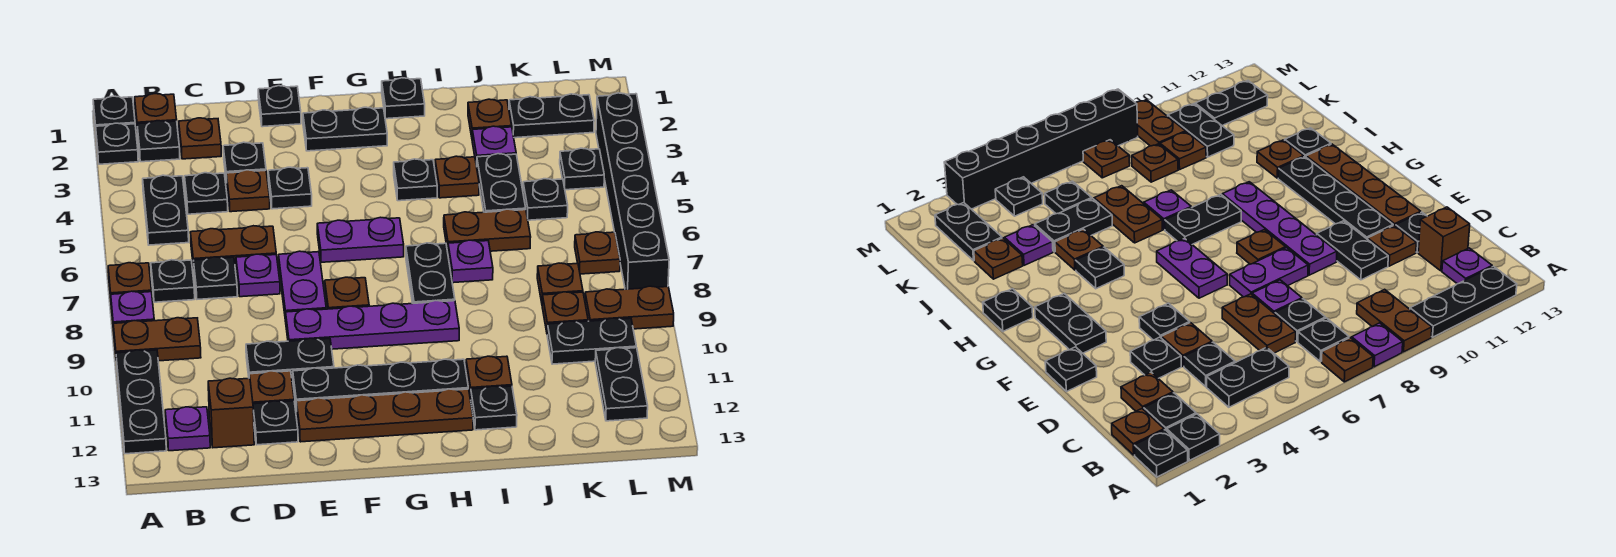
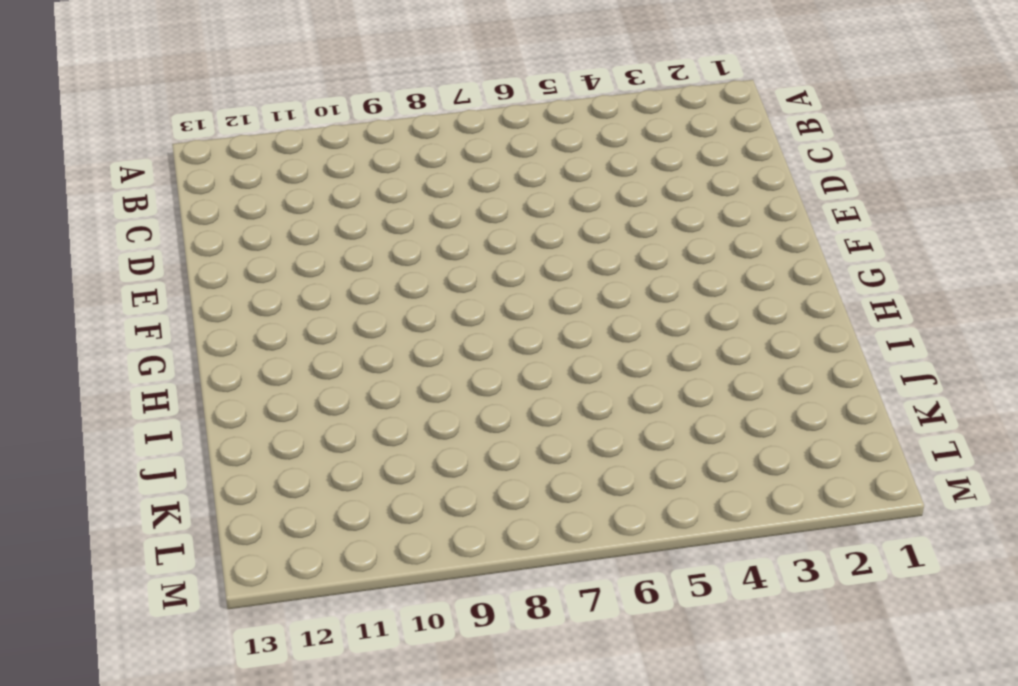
none -> black 1x1 plate [93,96,135,130]
none -> black 1x1 plate [96,123,138,164]
none -> brown 1x1 plate [108,263,151,297]
none -> purple 1x1 plate [111,291,154,331]

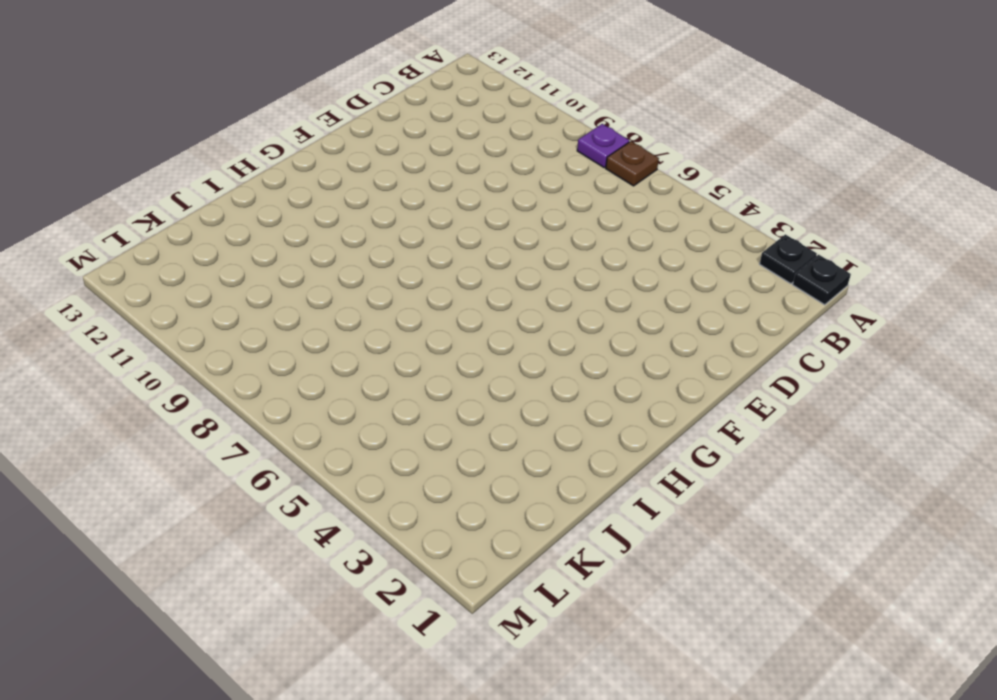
none -> brown 1x2 plate [113,318,201,361]
none -> black 1x3 plate [116,350,166,454]
none -> brown 1x1 plate [135,94,177,132]
none -> black 1x1 plate [137,121,180,162]

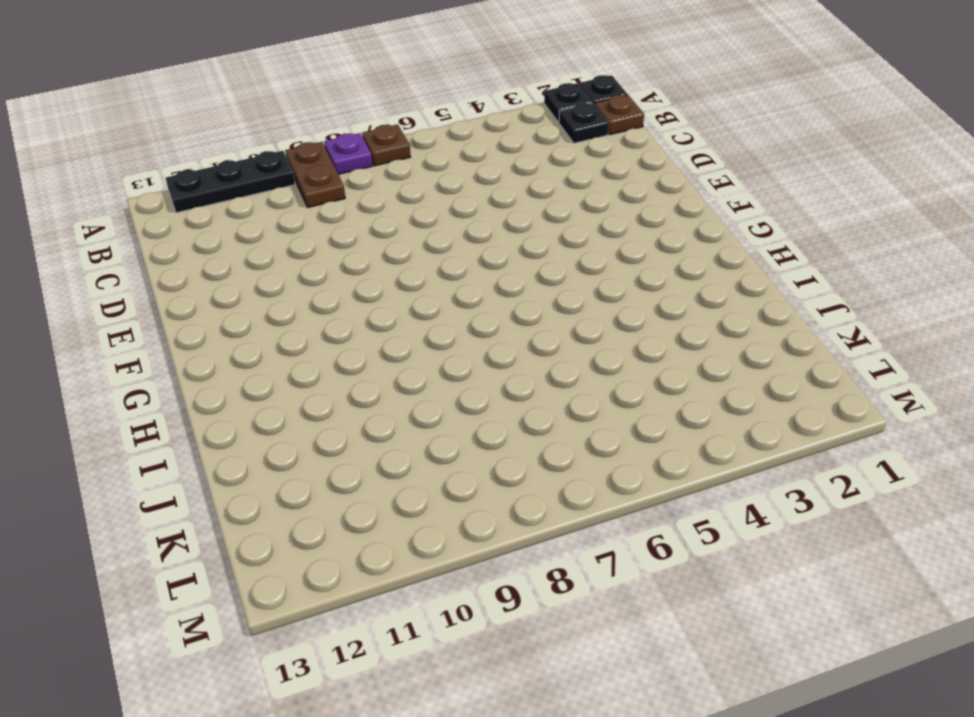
none -> black 1x2 plate [143,175,189,245]
none -> black 1x1 plate [151,260,195,302]
none -> purple 1x1 plate [165,407,210,451]
none -> brown 1x1 plate [179,118,221,159]

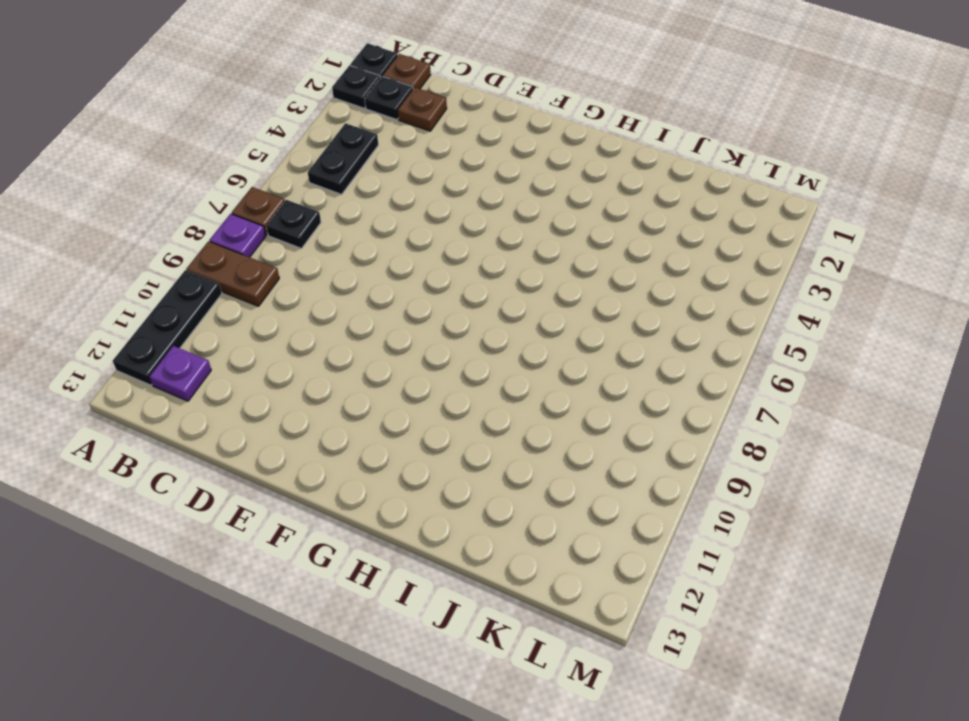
none -> black 1x1 plate [185,173,228,214]
none -> brown 1x2 plate [190,226,276,269]
none -> black 1x1 plate [193,257,237,299]
none -> brown 1x1 brick [208,378,254,448]

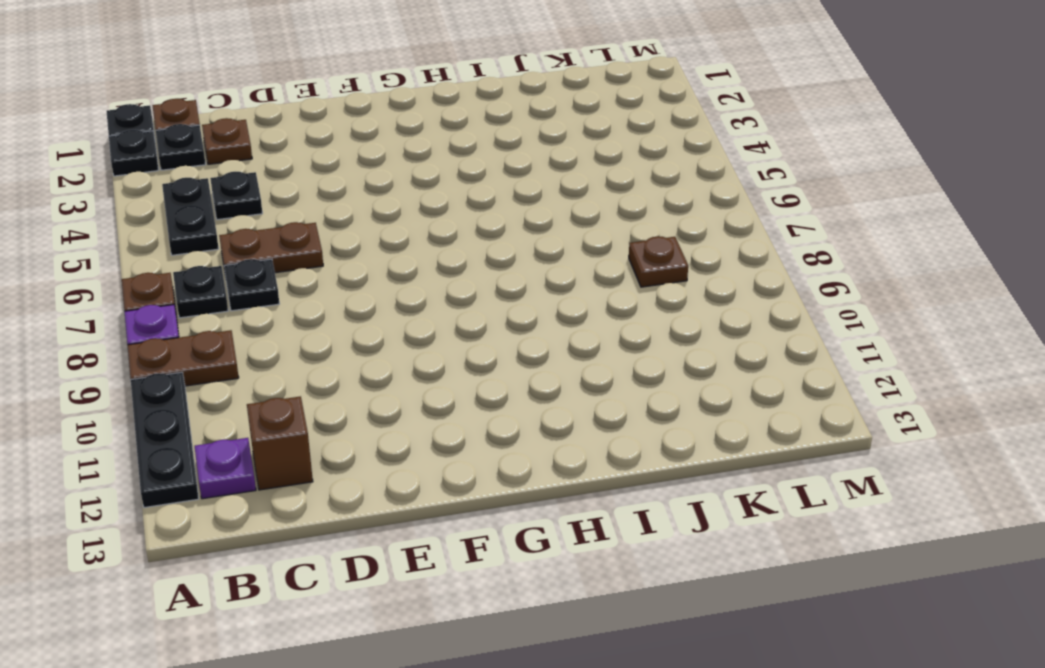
none -> black 1x1 plate [223,142,266,183]
none -> brown 1x1 plate [226,170,270,212]
none -> purple 1x1 plate [236,254,280,297]
none -> black 1x2 plate [246,338,334,382]

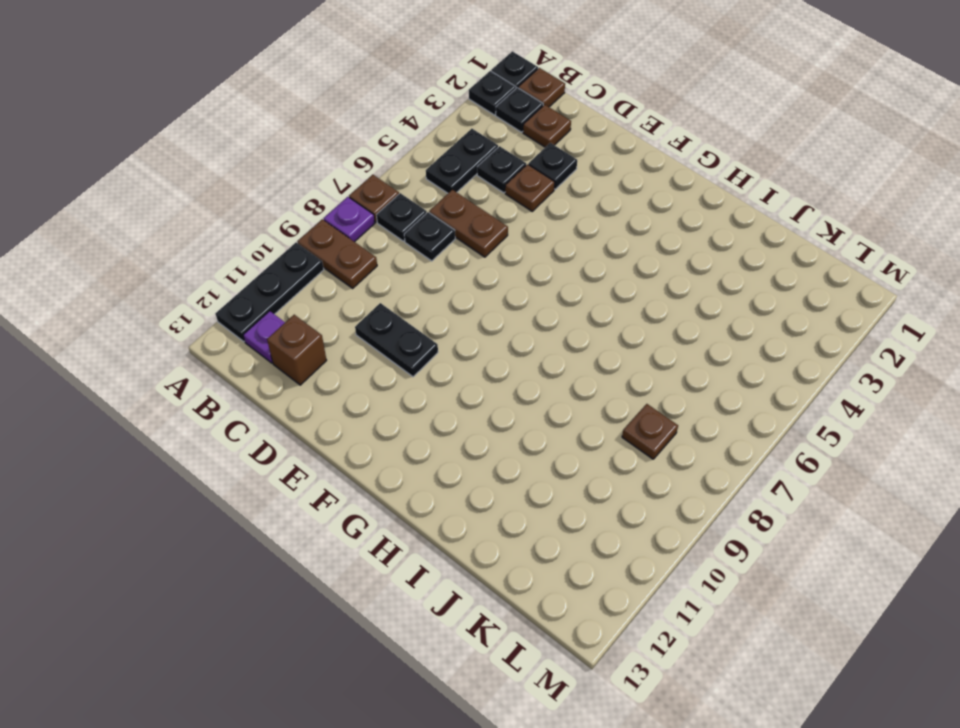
none -> purple 1x1 plate [236,254,280,297]
none -> brown 1x1 plate [249,371,294,404]
none -> black 1x1 plate [253,401,298,445]
none -> black 1x1 plate [258,86,301,127]

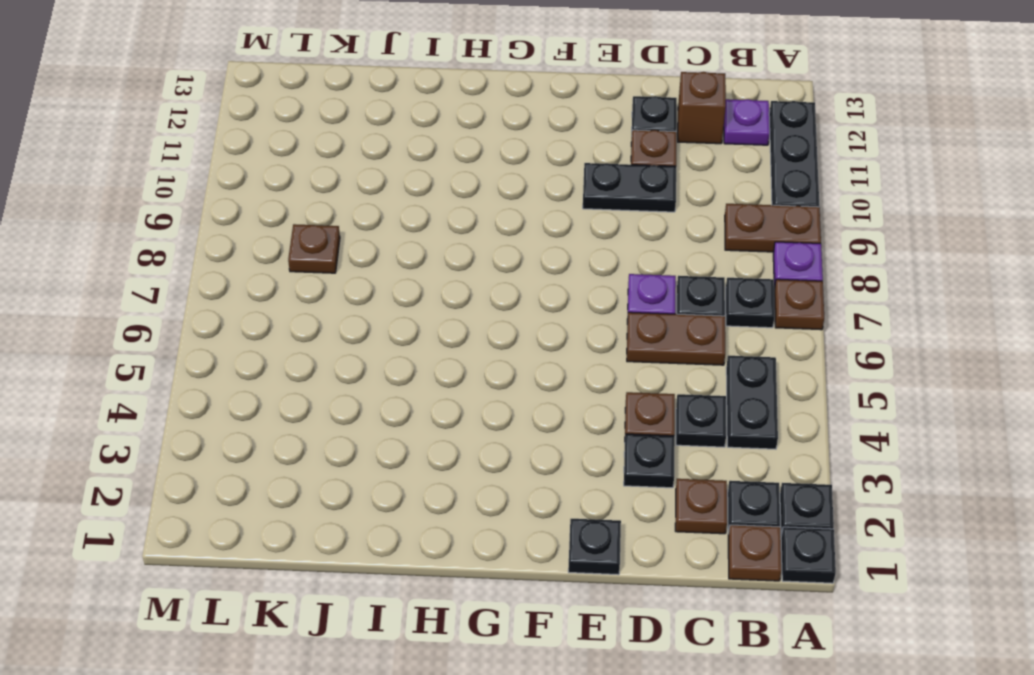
none -> black 1x1 plate [268,167,312,209]
none -> purple 1x2 plate [279,251,326,321]
none -> purple 1x4 plate [286,300,459,349]
none -> black 1x4 plate [293,359,468,411]

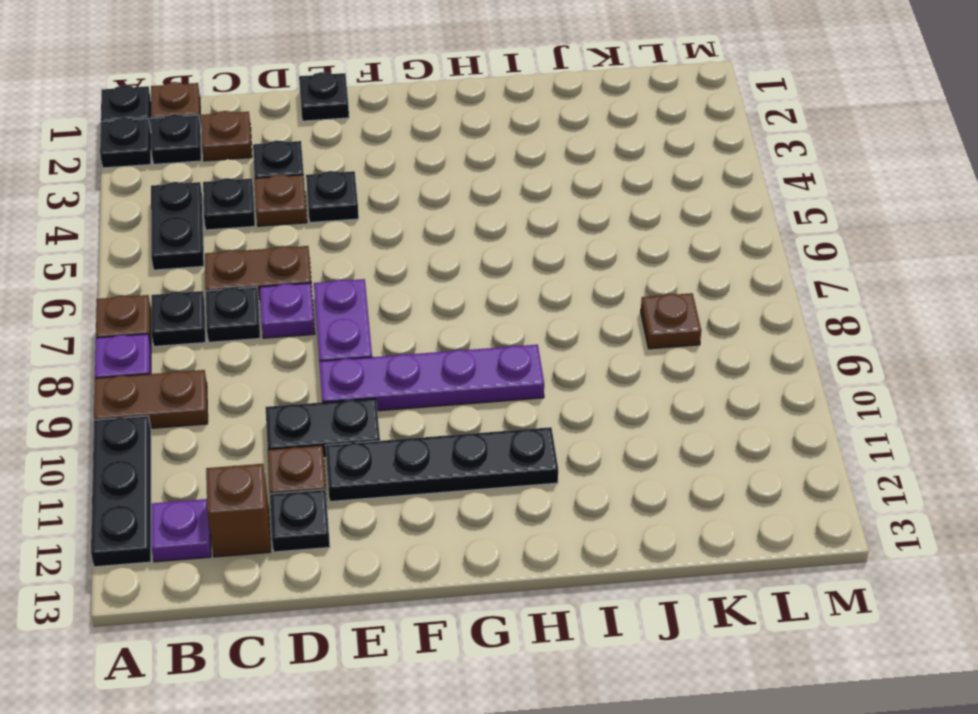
none -> brown 1x4 plate [296,389,473,442]
none -> black 1x2 plate [303,107,387,151]
none -> purple 1x2 plate [317,217,404,262]
none -> brown 1x1 plate [325,277,369,309]

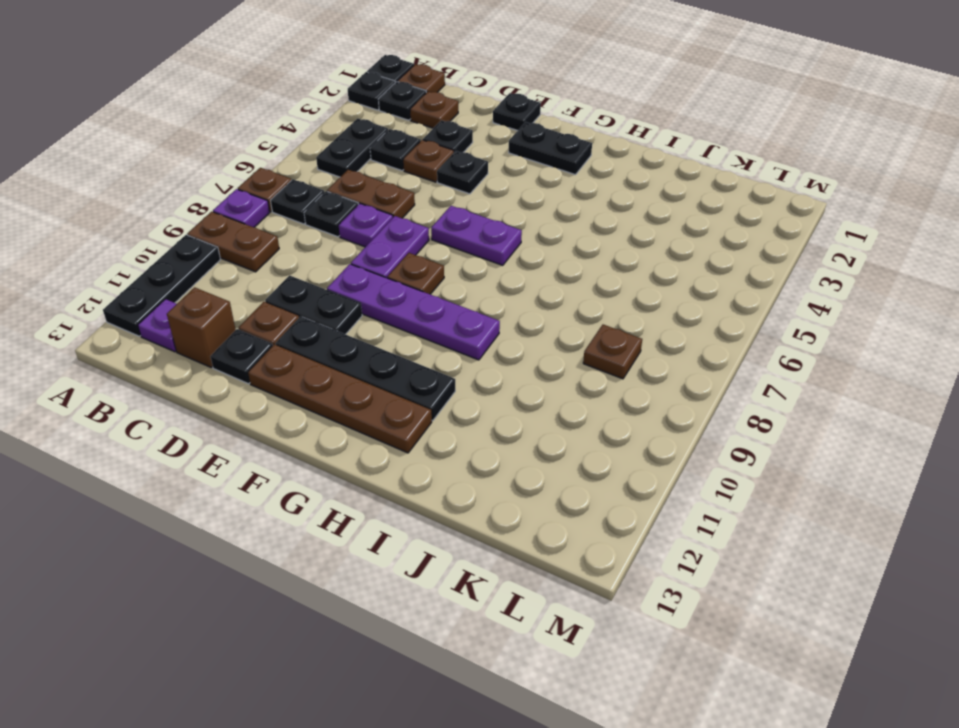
none -> black 1x1 plate [382,78,425,119]
none -> black 1x1 plate [394,159,437,201]
none -> black 1x2 plate [406,243,455,304]
none -> brown 1x1 plate [435,156,479,198]

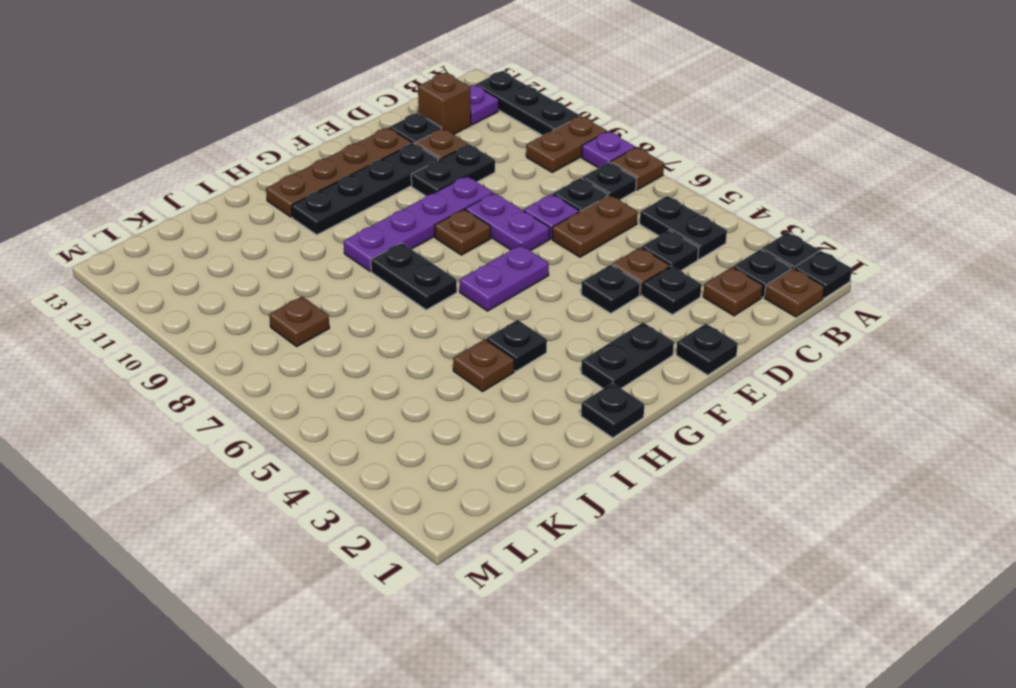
none -> brown 1x2 plate [444,209,531,252]
none -> purple 1x1 plate [448,240,493,283]
none -> brown 1x1 plate [466,356,512,400]
none -> black 1x1 plate [471,386,517,430]

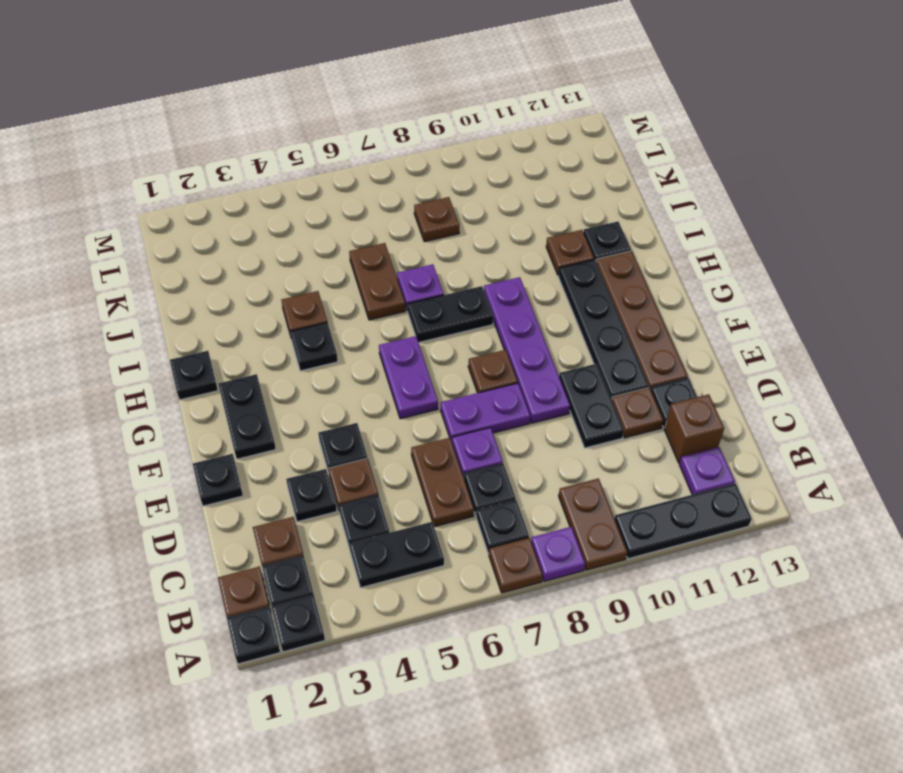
none -> brown 1x1 plate [468,99,512,137]
none -> purple 1x1 plate [472,126,516,167]
none -> black 1x2 plate [477,154,526,212]
none -> black 1x2 plate [509,94,594,138]

